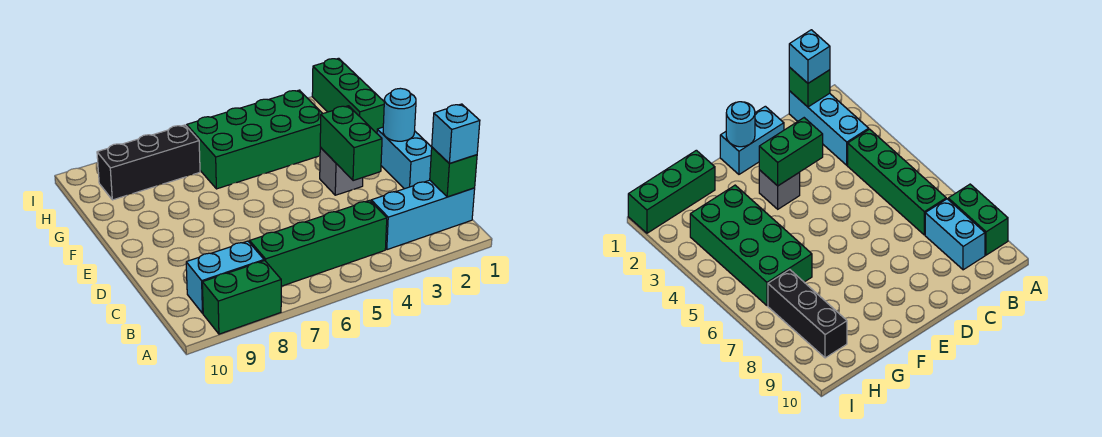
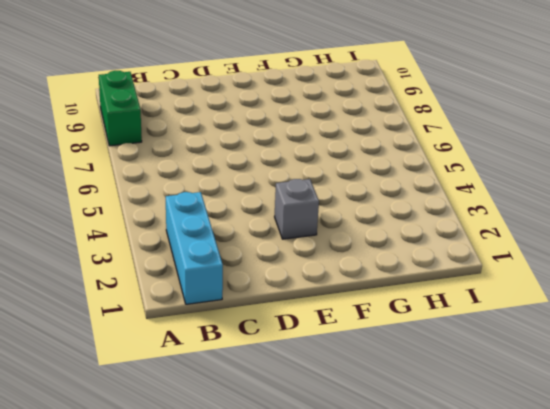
none -> green 1x4 brick [250,200,387,286]
none -> cyan 1x2 brick [186,241,264,313]
none -> cyan 1x2 brick [377,127,432,189]

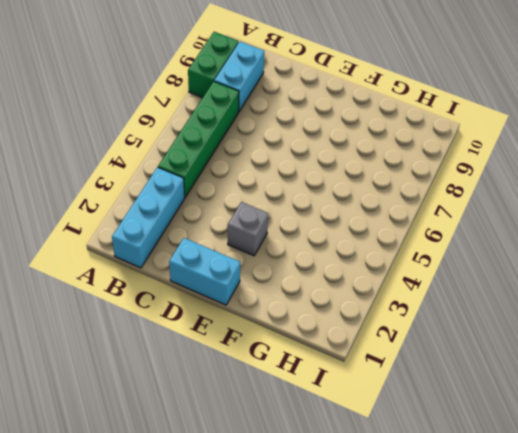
none -> green 1x3 brick [312,58,384,133]
none -> green 2x4 brick [187,90,323,189]
none -> black 1x3 brick [97,125,200,200]

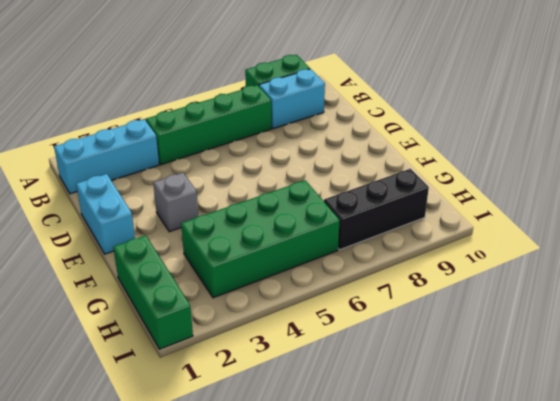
none -> green 1x1 brick [430,147,477,197]
none -> green 1x2 brick [320,106,382,181]
none -> cyan 1x1 round brick [383,88,416,141]

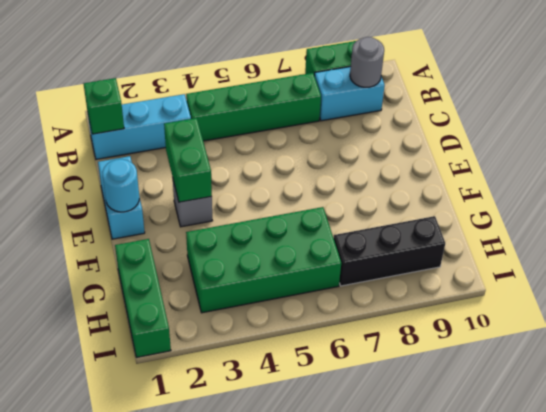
grey 1x1 round brick [350,37,384,87] -> none
none -> cyan 1x1 brick [432,104,480,164]

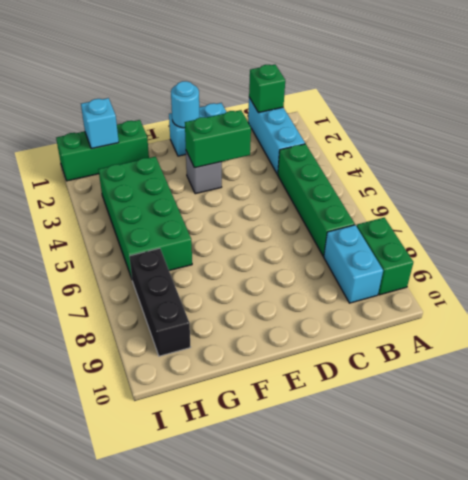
cyan 1x1 brick [81,98,119,149] -> cyan 1x1 brick moved to [432,104,480,164]

